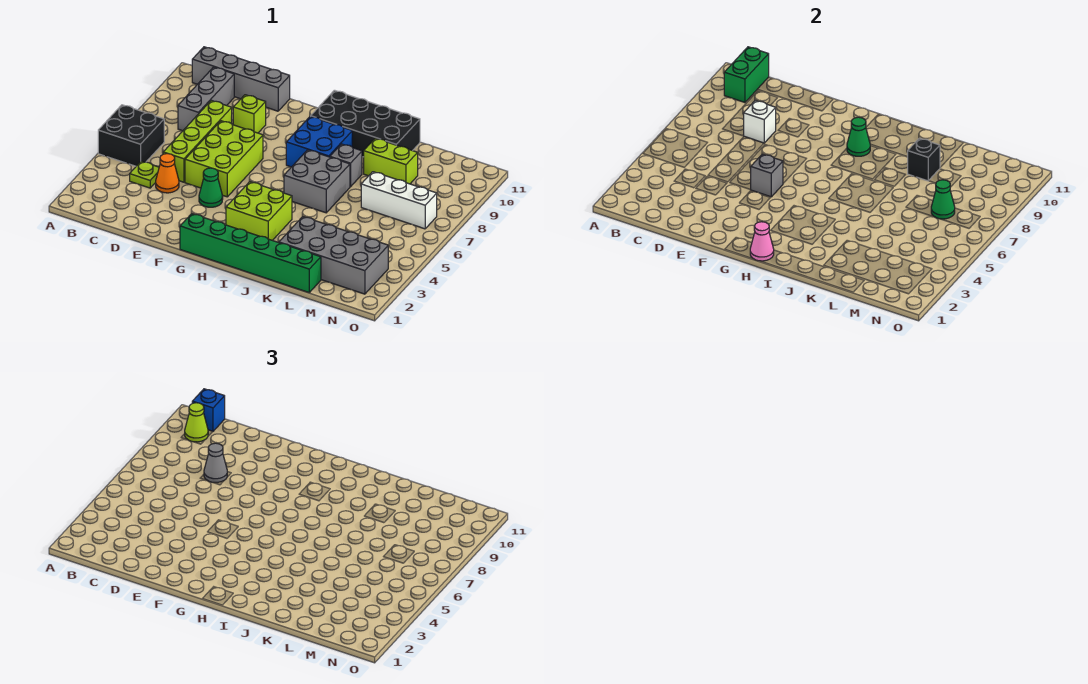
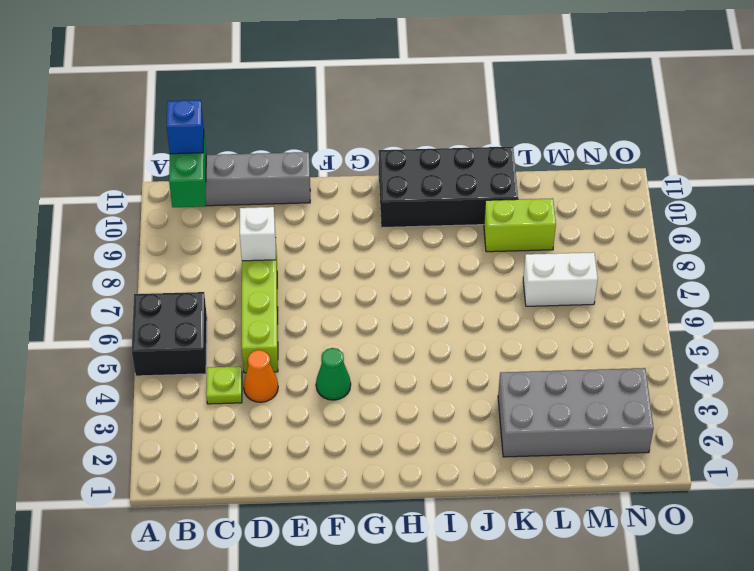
white 1x2 brick [523,252,598,306] -> white 1x3 brick [361,172,437,229]
none -> grey 1x3 brick [178,67,234,131]
none -> lime 2x3 brick [185,121,263,197]
none -> lime 1x1 brick [233,95,266,133]

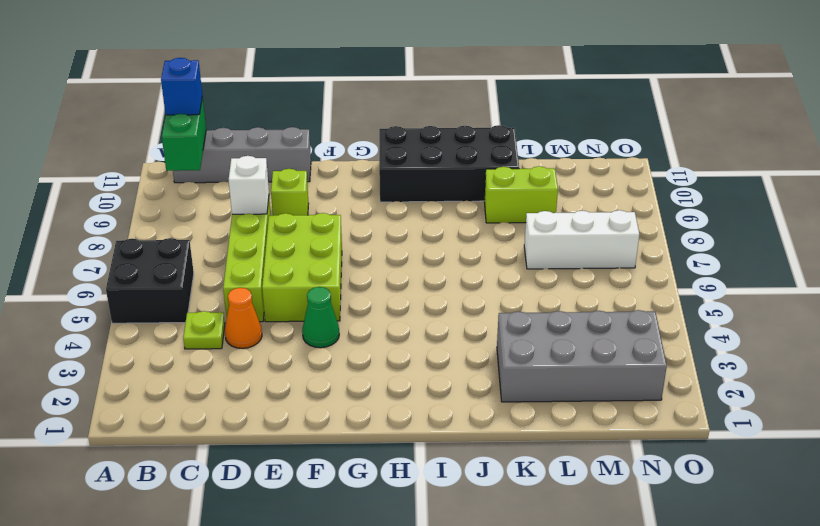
none -> grey 1x3 brick [178,67,234,131]
none -> green 1x6 brick [180,214,321,292]
none -> lime 2x2 brick [226,182,292,240]

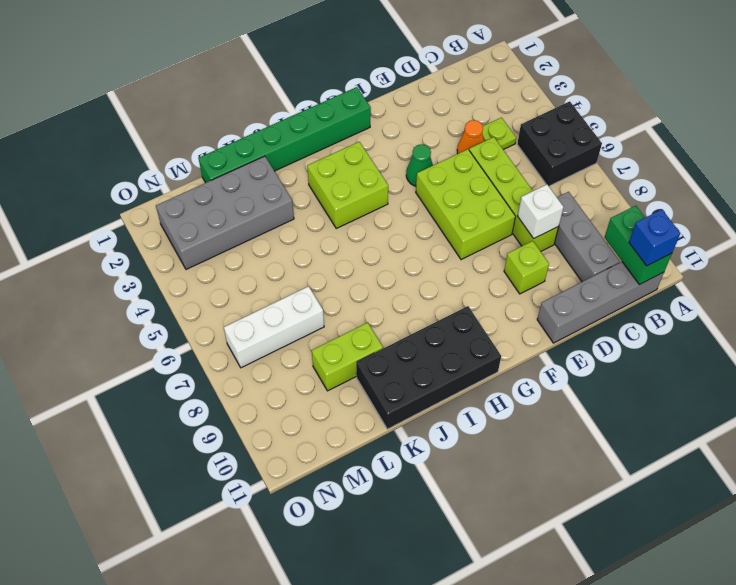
none -> blue 2x2 brick [286,116,352,167]
none -> grey 2x2 brick [284,150,350,213]
none -> grey 1x1 brick [330,144,362,187]

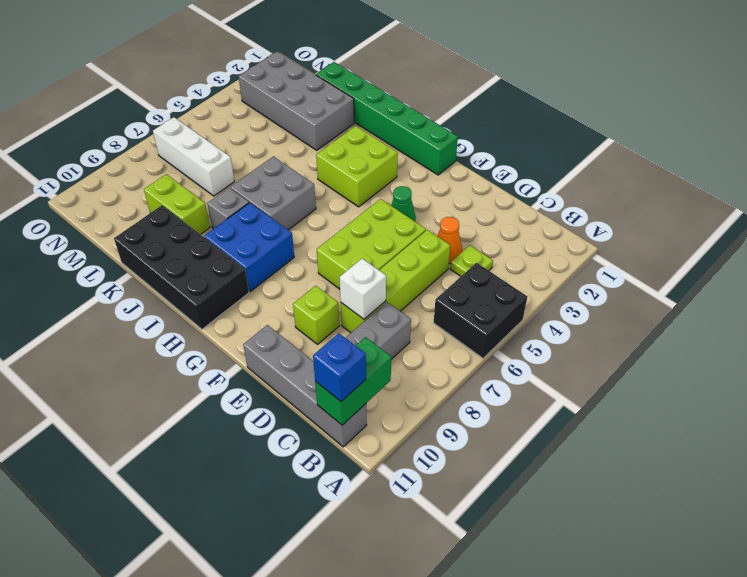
none -> grey 1x1 brick [751,154,783,197]
none -> pink 1x1 cone [750,222,774,261]
none -> green 1x1 cone [847,117,870,156]

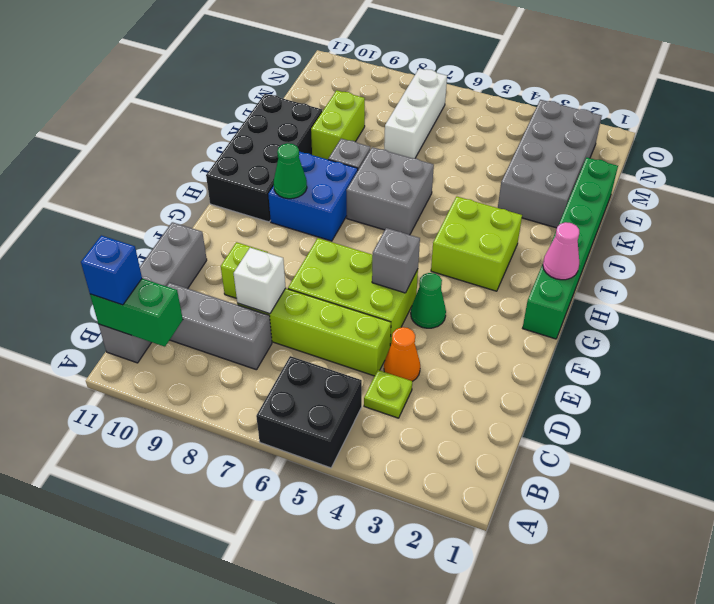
none -> black 1x1 brick [908,138,940,181]
none -> green 1x1 cone [931,180,955,219]
none -> lime 1x1 cone [185,403,208,442]

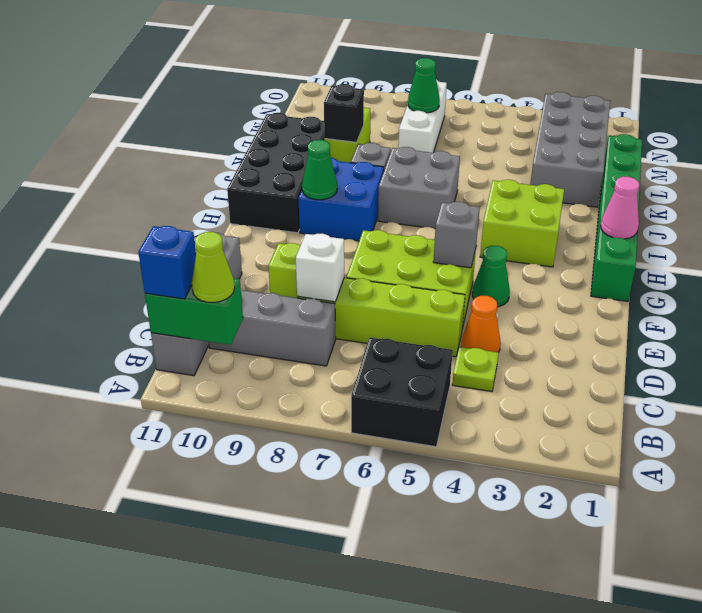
none -> grey 1x1 cone [204,443,227,483]

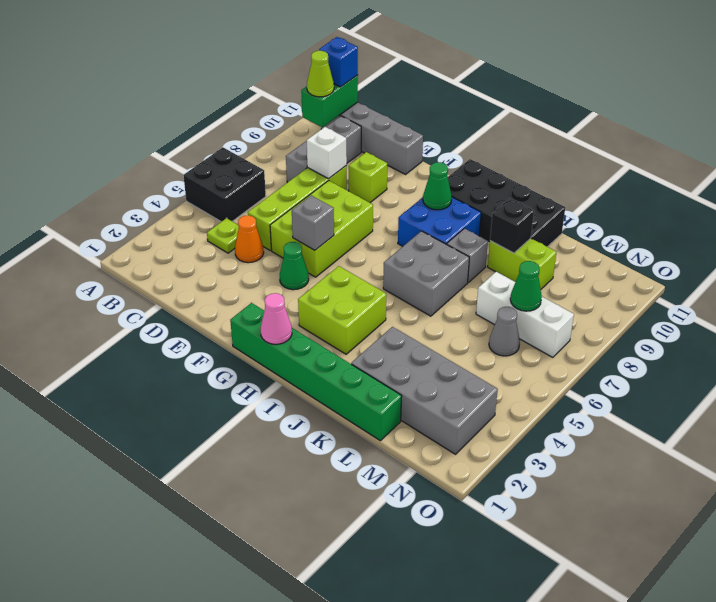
grey 1x1 cone [489,307,520,356] -> grey 1x1 cone moved to [204,443,227,483]

